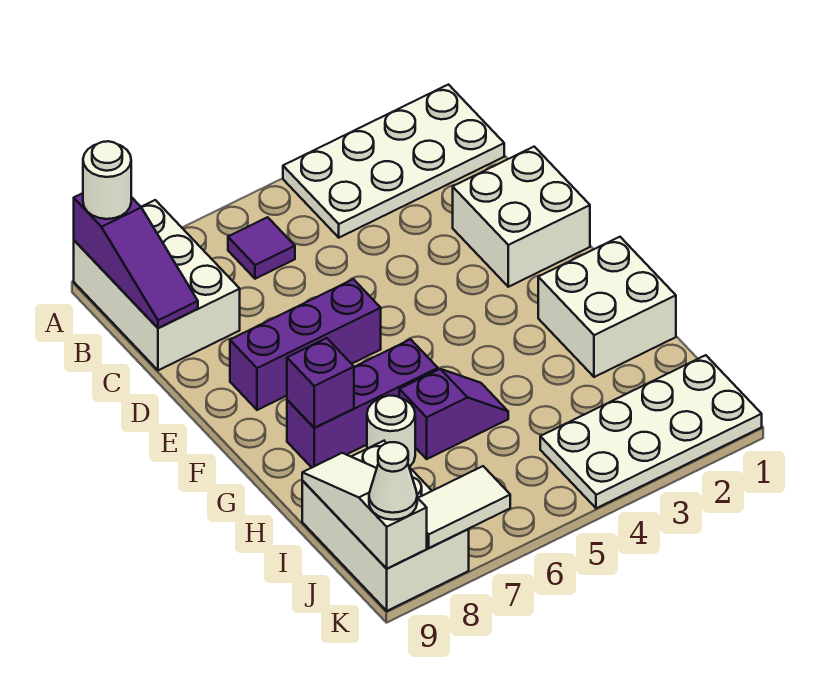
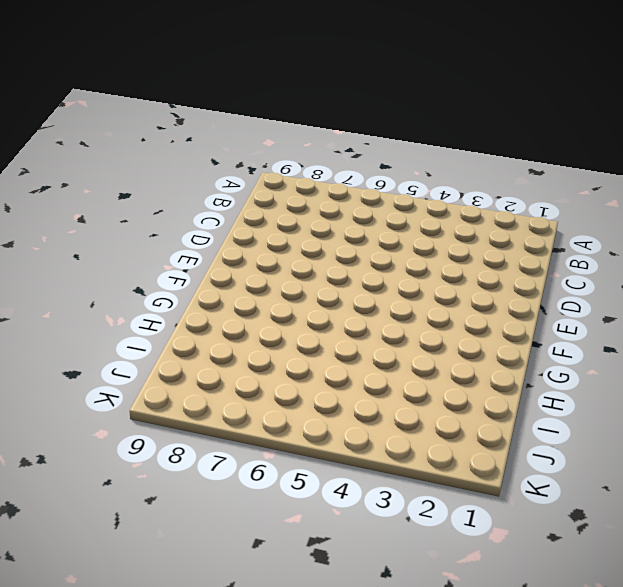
none -> white 2x4 plate [283,85,504,238]
none -> white 2x3 brick [74,200,240,370]
none -> purple 1x1 tile [228,217,295,279]

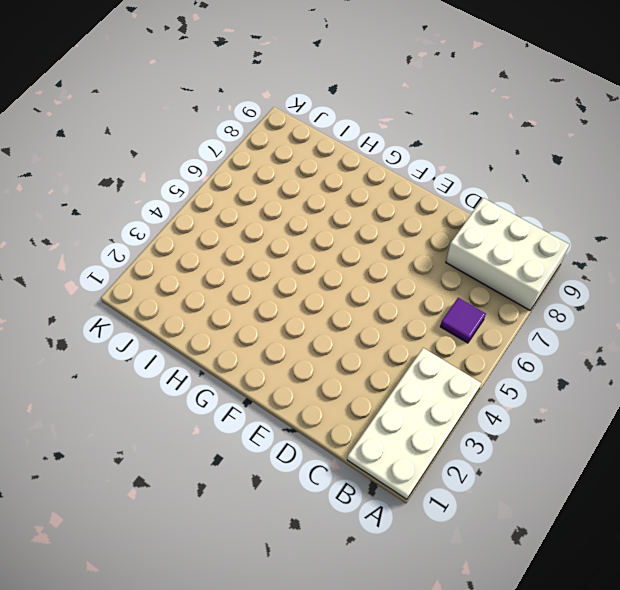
none -> white 2x2 brick [453,147,590,287]
none -> purple 1x3 brick [230,279,381,410]
none -> white 2x2 brick [538,237,676,377]

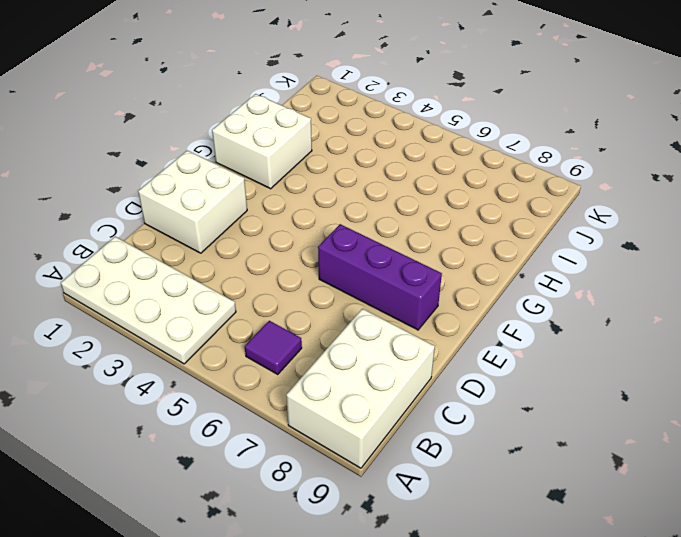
none -> purple 1x3 brick [287,339,438,467]
none -> purple 1x2 slope [399,369,508,459]
none -> white 1x1 round brick [367,396,415,467]

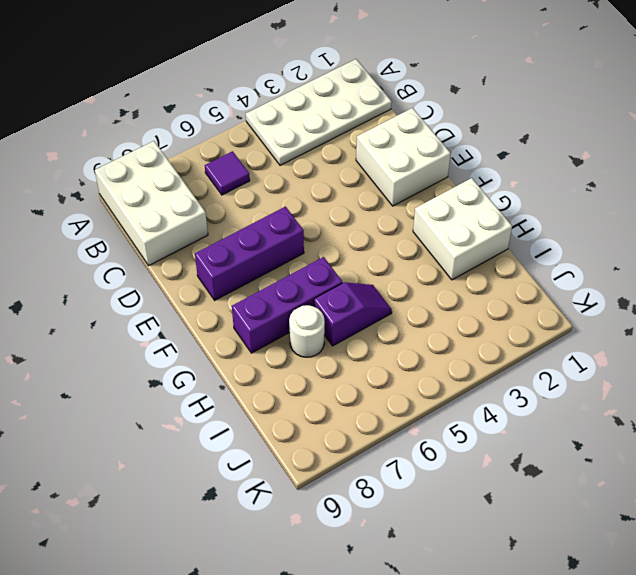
none -> white 2x3 brick [302,441,469,611]
none -> white 2x4 plate [540,355,762,508]
none -> purple 1x3 slope [74,193,198,328]

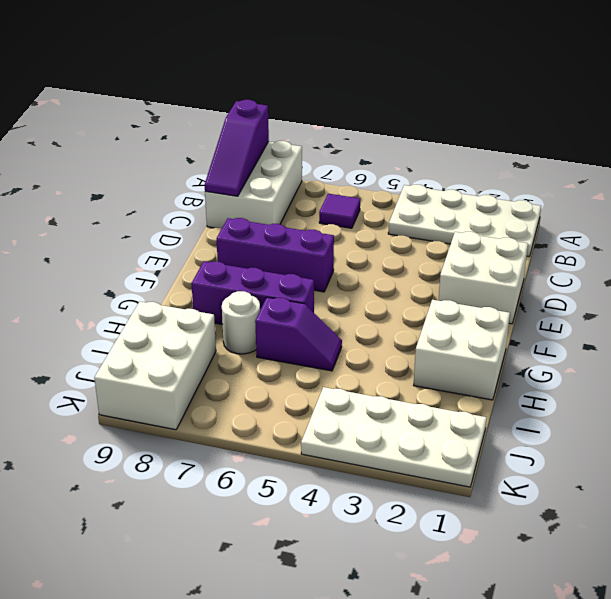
none -> purple 1x1 brick [287,338,354,428]
none -> white 1x3 slope [302,453,427,569]
none -> white 1x2 tile [418,466,510,548]

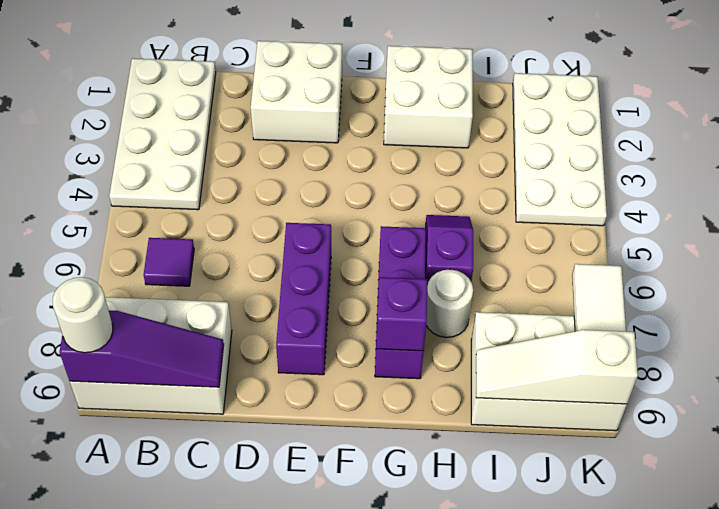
none -> white 1x1 cone [369,442,417,520]

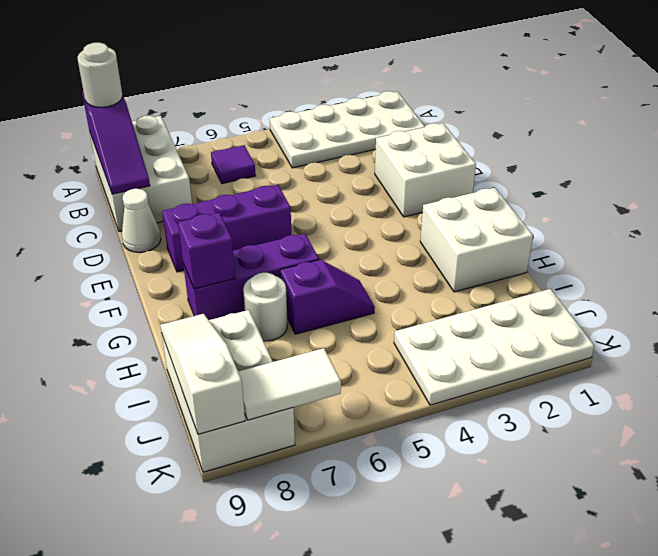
white 1x1 cone [122,189,161,252] -> white 1x1 cone moved to [369,442,417,520]

